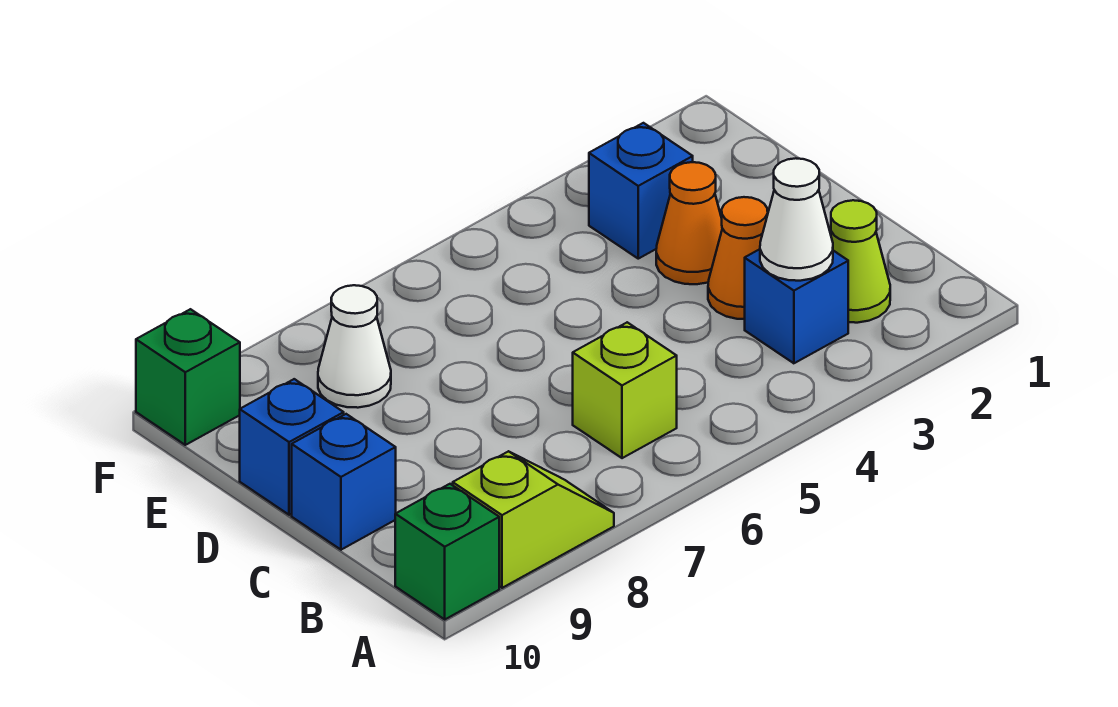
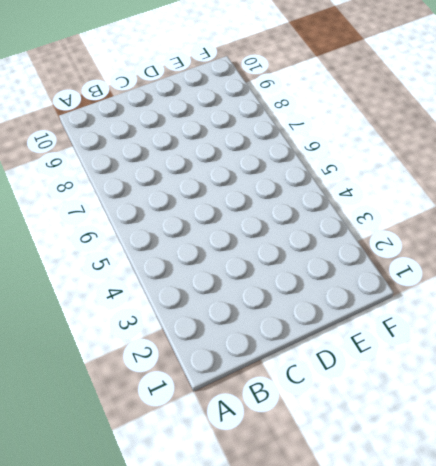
none -> lime 1x2 slope [453,451,614,588]
none -> green 1x1 brick [395,484,499,619]
none -> lime 1x1 cone [831,200,890,323]

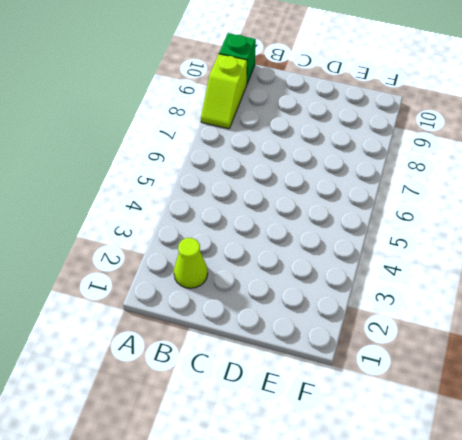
none -> blue 1x1 brick [745,249,848,363]
none -> lime 1x1 brick [573,322,677,458]
none -> orange 1x1 cone [708,197,768,319]

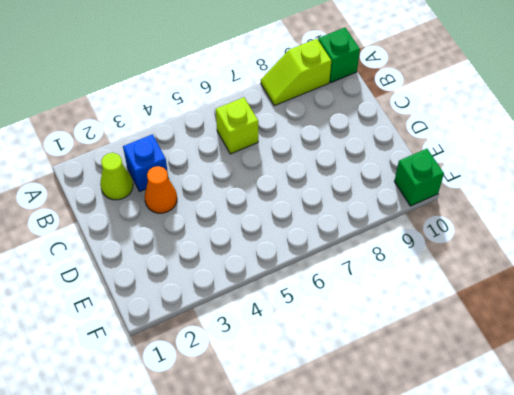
none -> blue 1x1 brick [292,414,396,550]
none -> orange 1x1 cone [656,162,722,284]
none -> blue 1x1 brick [240,379,344,515]

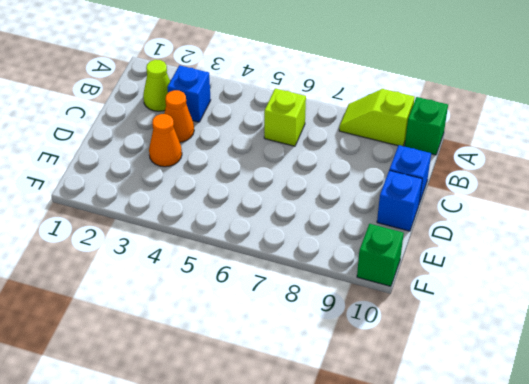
none -> blue 1x1 brick [589,123,693,259]
none -> white 1x1 cone [318,285,391,408]
none -> white 1x1 cone [760,158,833,281]

